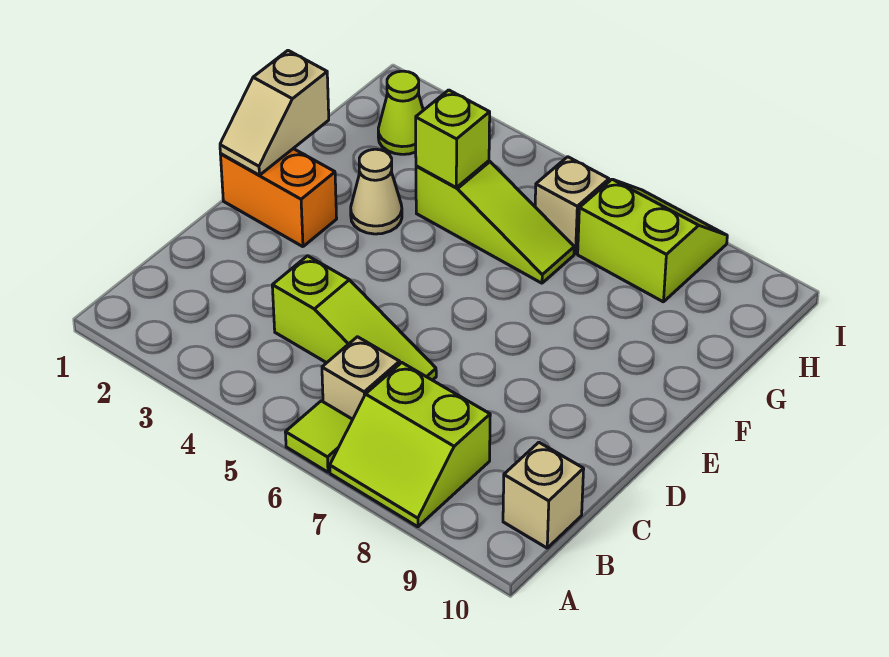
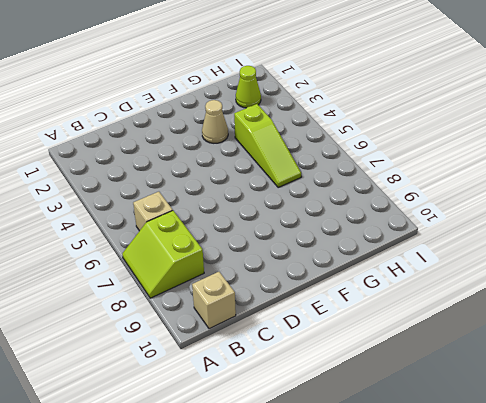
none -> lime 1x1 tile [285,401,353,472]
none -> lime 1x3 slope [272,256,436,380]
none -> orange 1x2 brick [221,149,337,247]

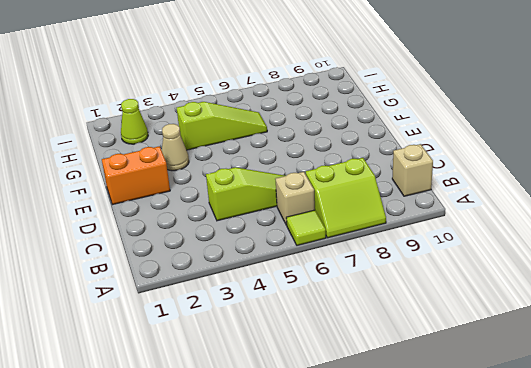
none -> tan 1x1 brick [535,157,609,254]
none -> lime 2x2 slope [578,179,727,302]
none -> tan 1x2 slope [220,51,329,175]

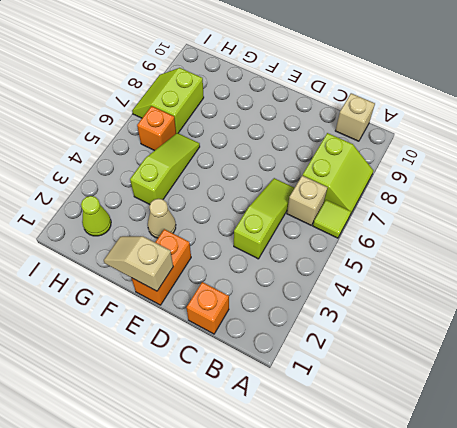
orange 1x1 brick [186,282,229,334] -> none
tan 1x2 slope [104,236,173,291] -> tan 1x2 slope turned to [220,51,329,175]
orange 1x1 brick [137,106,176,151] -> tan 1x1 brick [535,157,609,254]
none -> lime 1x1 brick [416,90,490,187]

